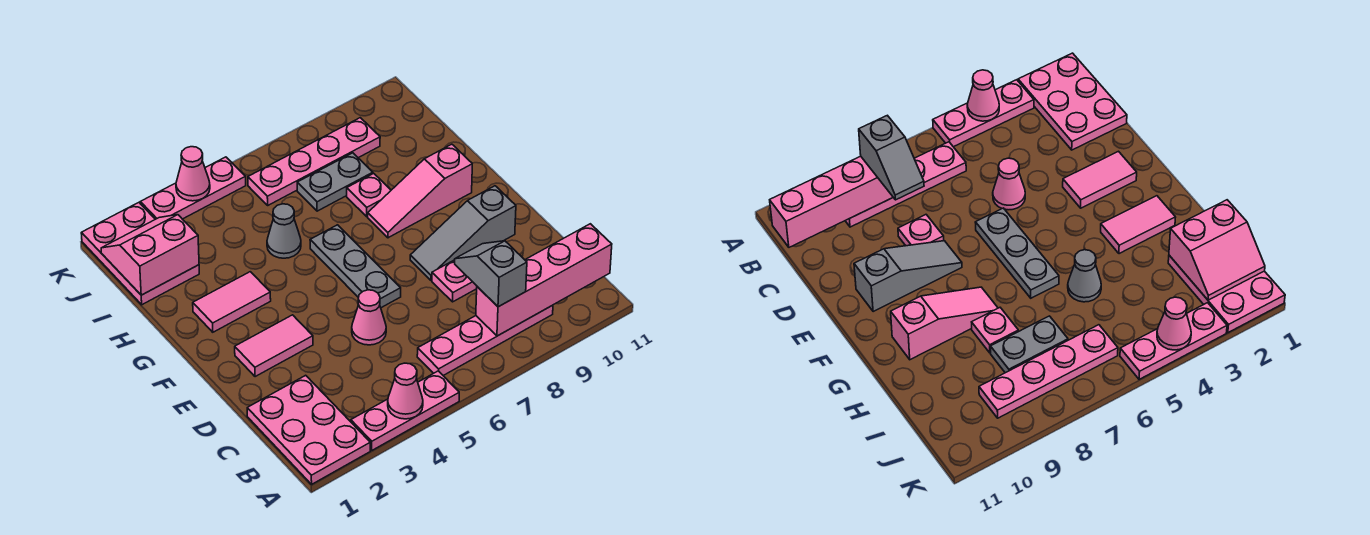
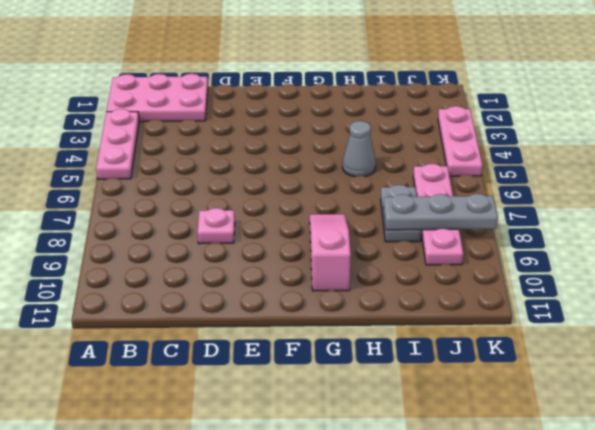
grey 1x3 plate [383,194,498,230] -> grey 1x3 plate moved to [310,225,401,308]
none -> pink 1x4 plate [417,305,553,376]
none -> pink 1x1 cone [352,290,386,345]
none -> pink 1x2 tile [235,315,313,377]

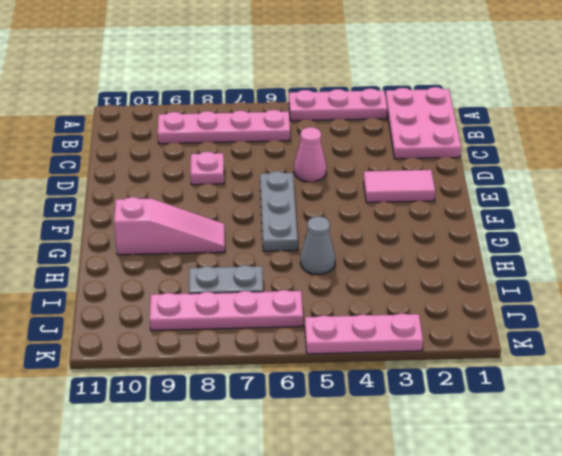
none -> grey 1x3 slope [410,186,516,280]
none -> pink 1x2 tile [193,272,271,332]
none -> pink 1x1 plate [347,173,391,217]

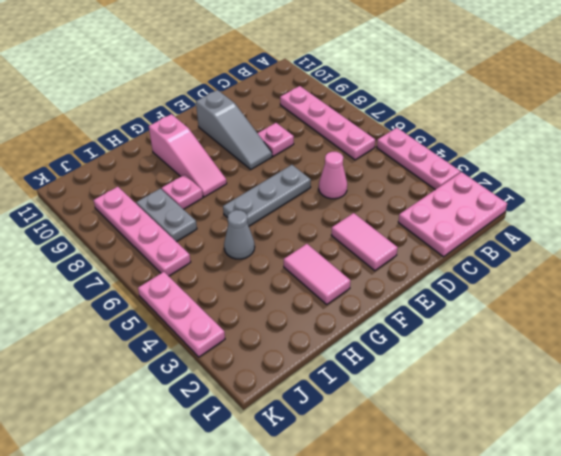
none -> pink 2x3 plate [81,203,199,305]
none -> pink 1x1 cone [388,363,423,419]
none -> pink 1x4 brick [476,224,612,336]

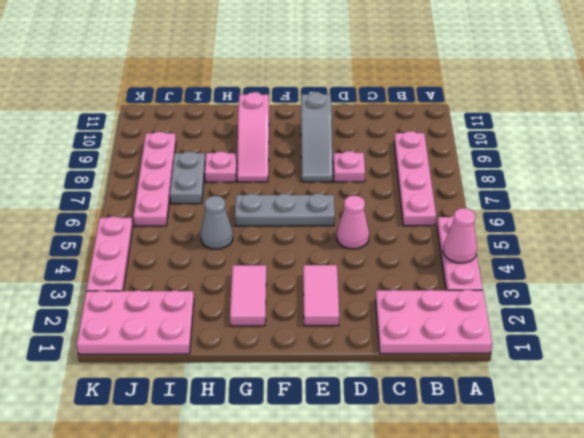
none -> pink 1x4 brick [476,224,612,336]
none -> pink 2x2 slope [101,215,199,295]
none -> pink 1x1 cone [176,147,210,201]

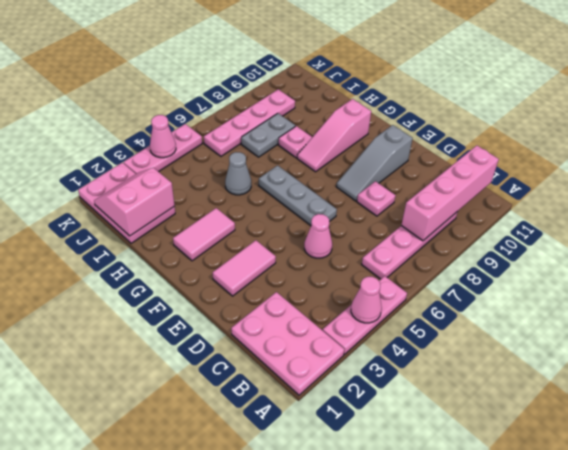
none -> grey 1x2 slope [455,241,527,307]

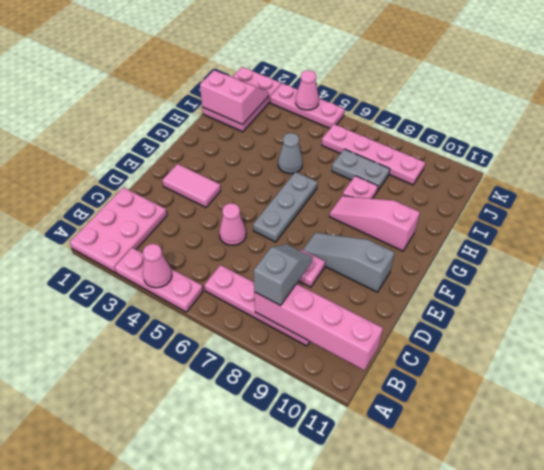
none -> pink 1x2 tile [193,272,271,332]

